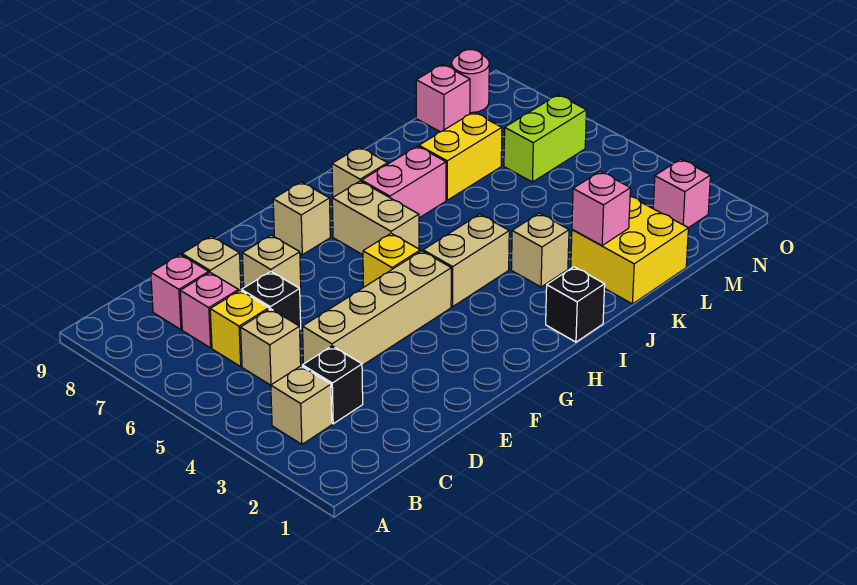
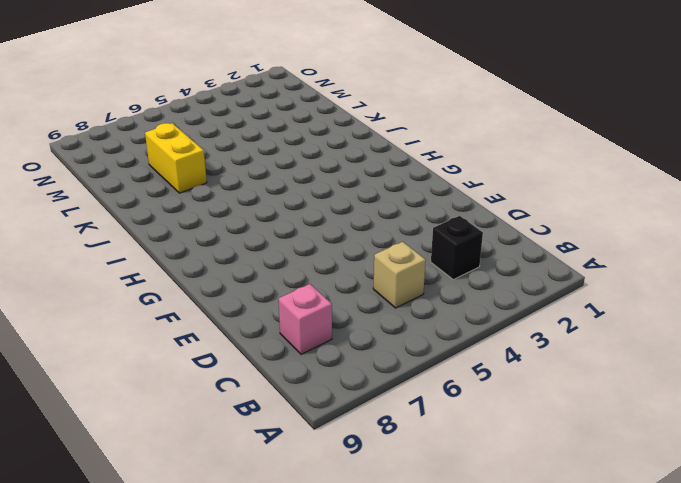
none -> tan 1x1 brick [271,366,332,444]
none -> yellow 1x1 brick [210,291,269,366]
none -> pink 1x1 brick [180,273,239,348]

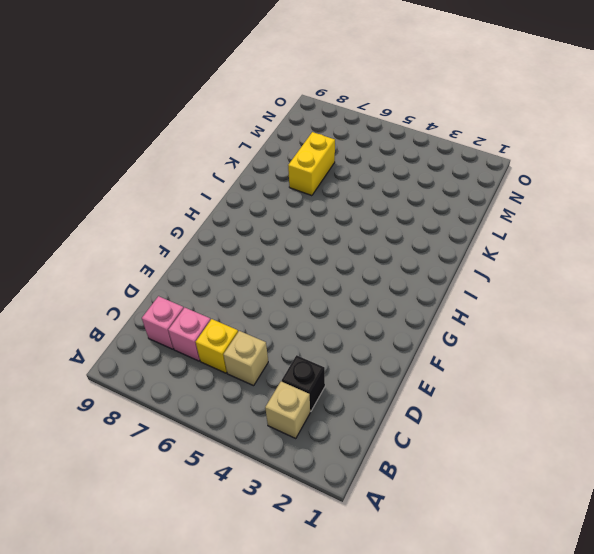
none -> tan 1x4 brick [303,251,451,365]
none -> black 1x1 brick [242,272,301,329]
none -> tan 1x1 brick [182,236,241,291]

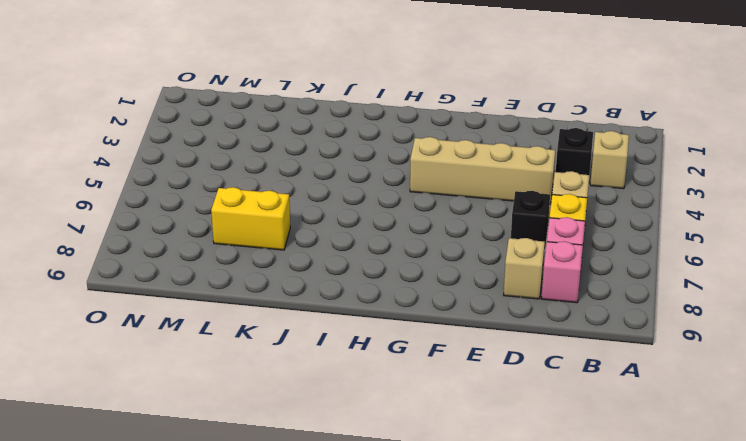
none -> tan 1x1 brick [242,235,301,292]
none -> yellow 1x1 brick [363,233,420,287]
none -> tan 1x1 brick [273,182,330,255]

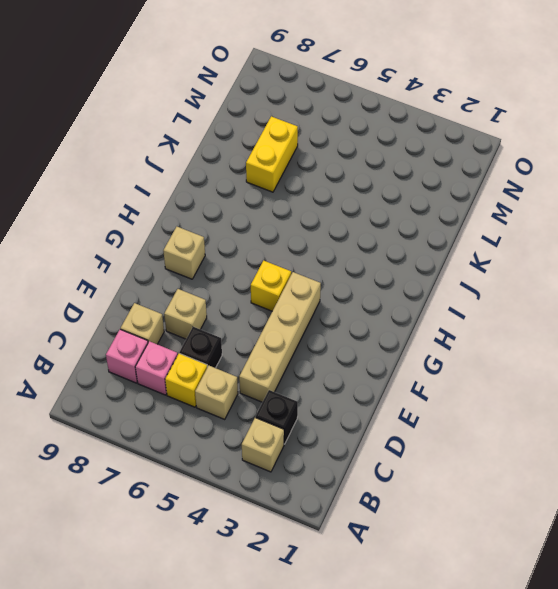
none -> tan 1x2 brick [423,214,509,307]
none -> tan 1x2 brick [332,181,419,255]
none -> black 1x1 brick [546,267,605,342]

